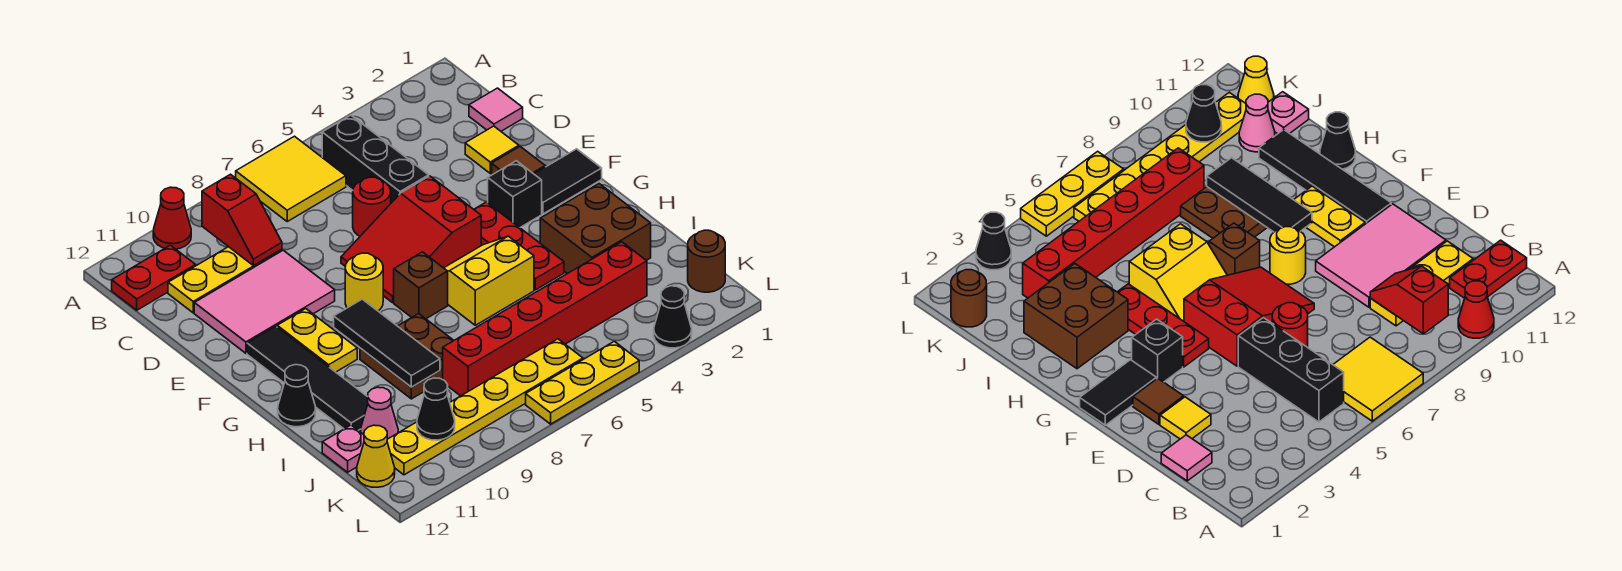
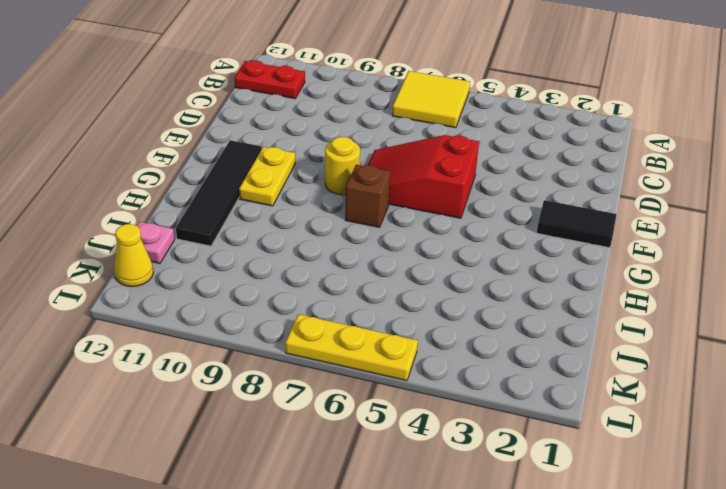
none -> red 1x1 cone [153,187,191,249]
none -> black 1x3 brick [322,115,429,203]
none -> pink 1x1 tile [469,88,523,131]
none -> yellow 1x3 plate [168,247,282,313]

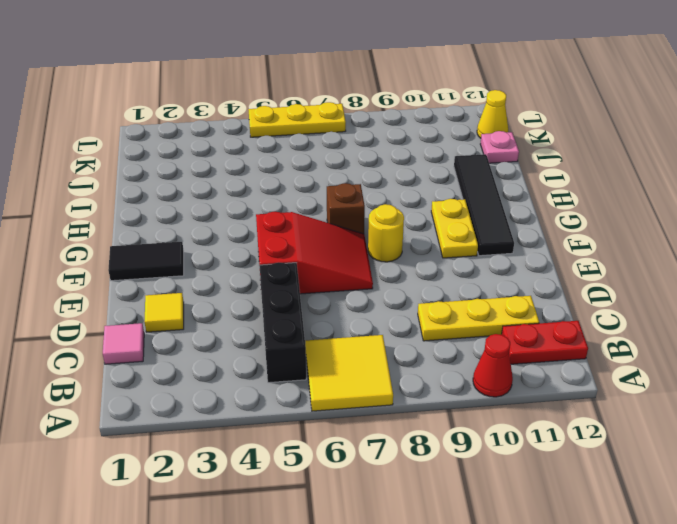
none -> red 1x1 round brick [353,177,391,236]
none -> pink 2x3 tile [194,250,335,353]
none -> brown 1x1 tile [492,147,545,175]
none -> black 1x1 brick [488,161,542,227]

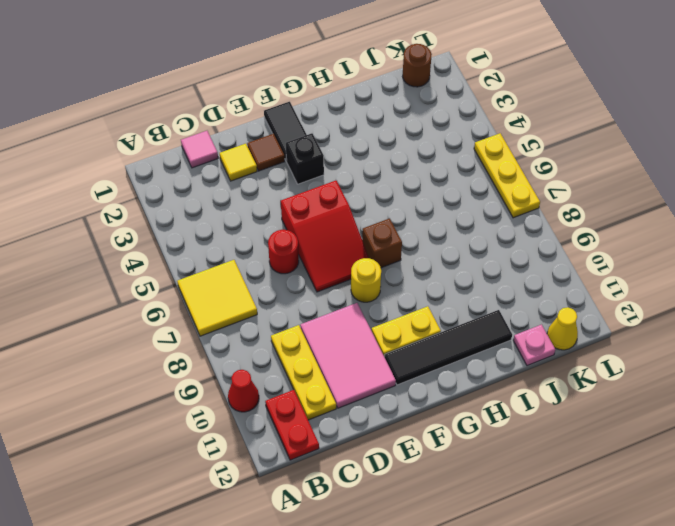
none -> black 1x3 brick [322,115,429,203]
none -> red 1x3 plate [474,202,564,290]
none -> yellow 2x2 slope [444,236,534,325]
none -> brown 2x2 brick [540,184,651,274]

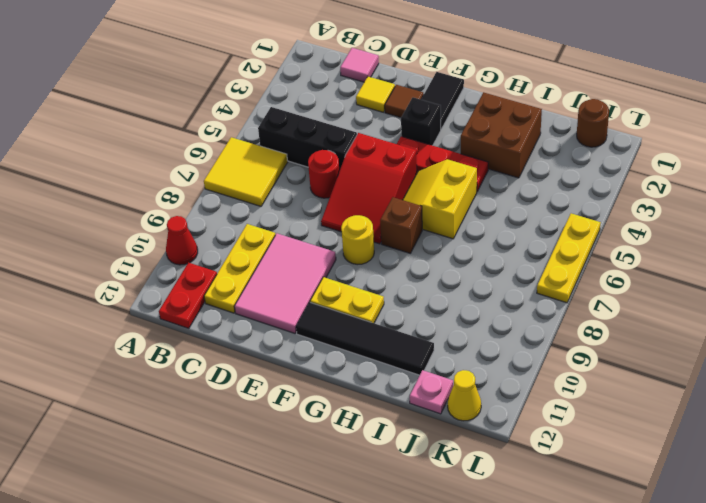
none -> brown 2x2 plate [360,314,454,399]
none -> black 1x1 cone [278,365,316,427]
none -> red 1x6 brick [443,242,647,396]
none -> pink 1x1 cone [360,387,398,439]

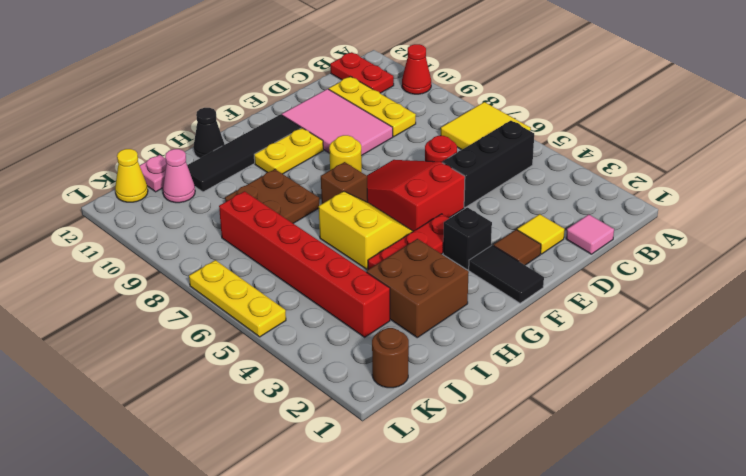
none -> yellow 1x6 plate [387,339,583,475]
none -> black 1x1 cone [654,286,692,348]
none -> red 1x2 slope [202,174,282,266]
none -> black 1x3 tile [334,299,440,387]

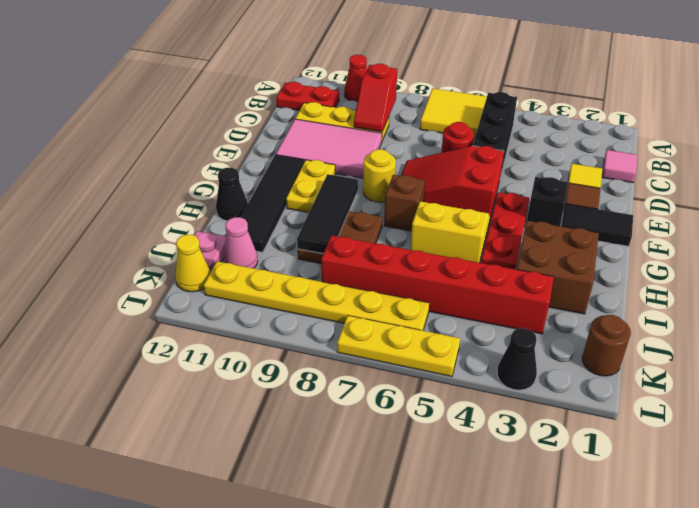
none -> black 1x1 cone [417,378,455,440]

